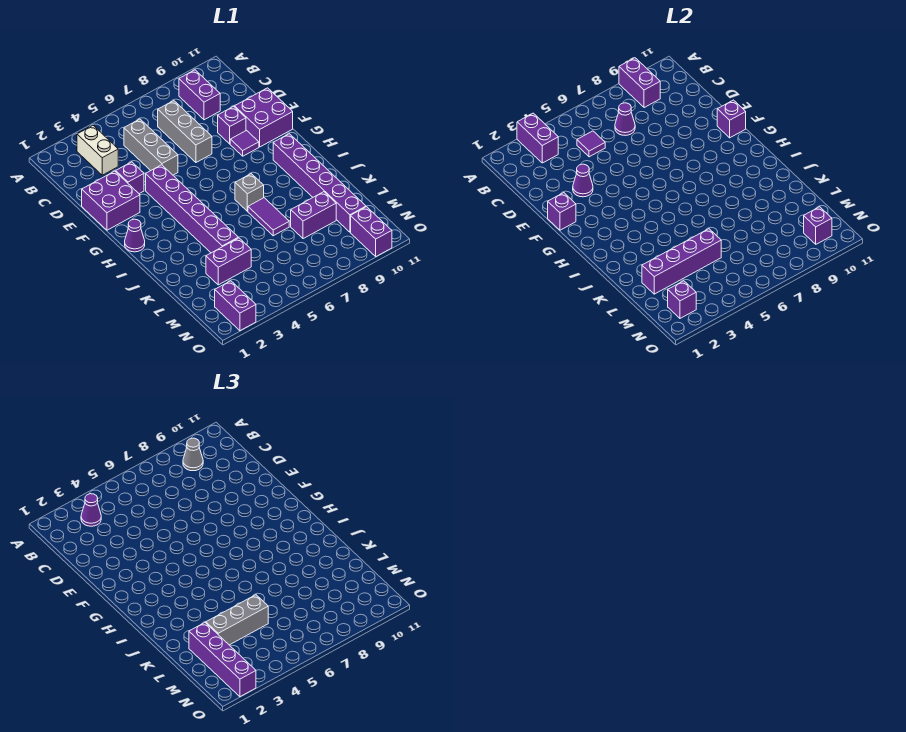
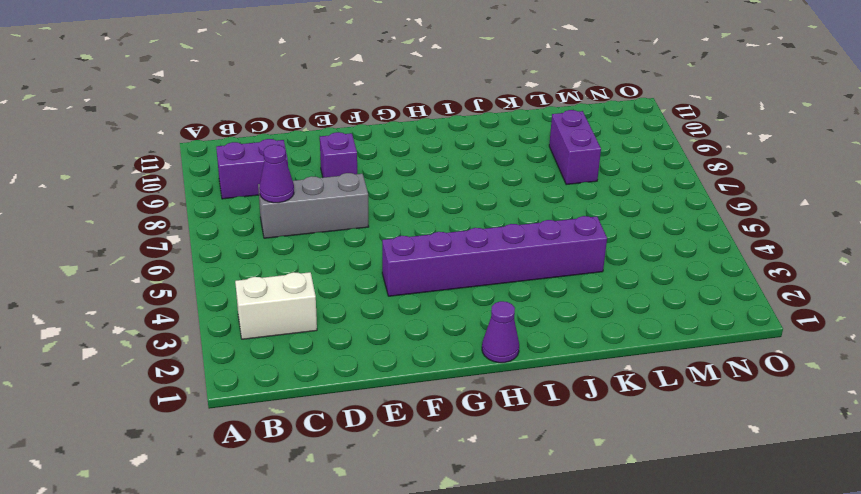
none -> grey 1x3 brick [124,119,178,175]
none -> purple 2x2 brick [82,171,140,230]
none -> purple 1x1 brick [116,162,144,194]
none -> purple 2x2 brick [235,88,293,147]

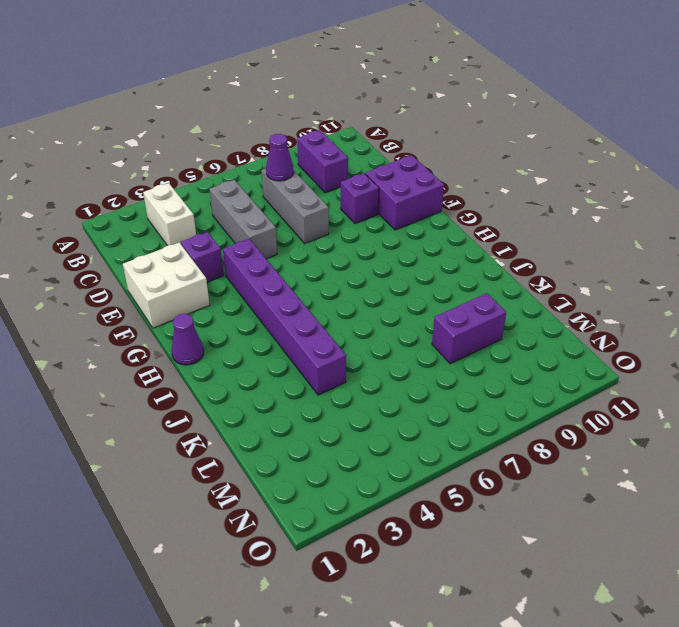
white 2x2 brick [123,243,210,328] -> purple 2x2 brick [82,171,140,230]
none -> purple 1x1 tile [230,131,259,156]
none -> purple 1x6 brick [273,134,366,232]
none -> grey 1x1 brick [235,174,264,211]
none -> purple 1x2 tile [248,198,289,236]

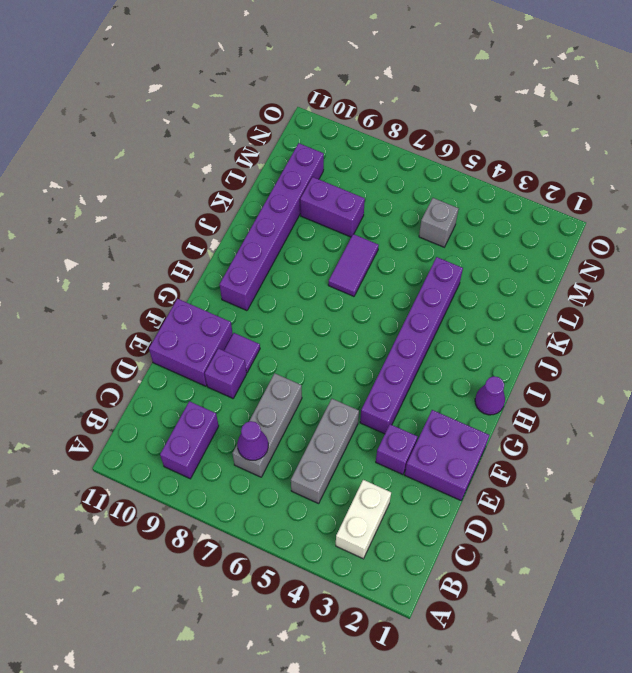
grey 1x1 brick [419,198,459,247] -> grey 1x1 brick moved to [235,174,264,211]
none -> purple 1x2 brick [206,238,251,285]
none -> purple 1x2 brick [215,281,256,331]
none -> purple 1x2 brick [351,207,392,256]
none -> purple 1x2 brick [517,113,558,163]

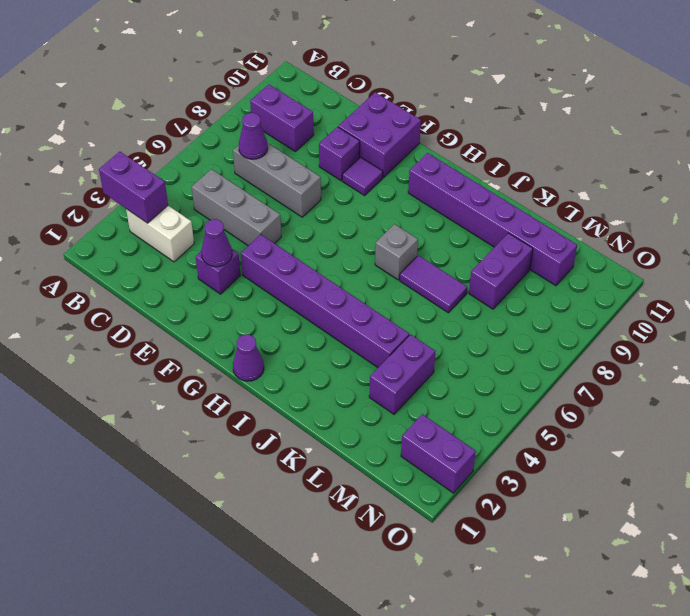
none -> purple 2x2 brick [82,171,140,230]
none -> purple 1x2 brick [351,207,392,256]
none -> purple 1x2 brick [619,58,660,108]
none -> purple 1x1 tile [577,131,605,157]

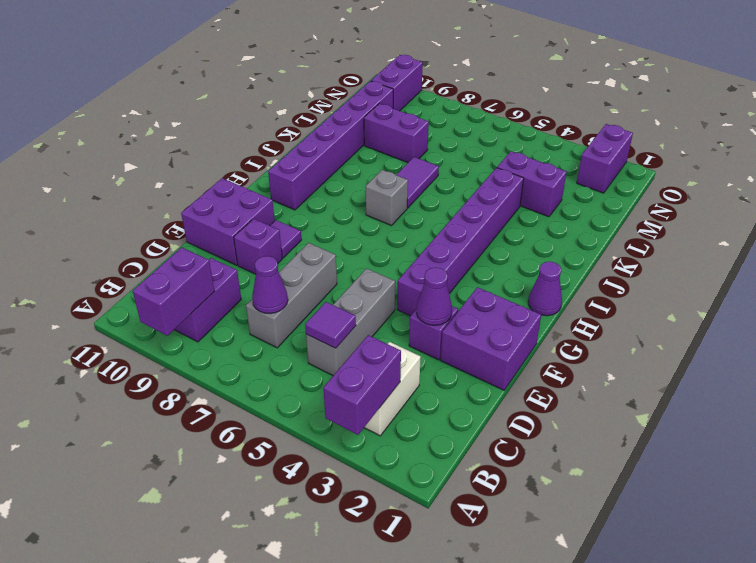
none -> purple 1x1 brick [548,193,576,230]
none -> purple 1x1 brick [717,100,746,138]
none -> purple 1x4 brick [642,229,721,294]
none -> purple 1x1 brick [668,281,696,318]

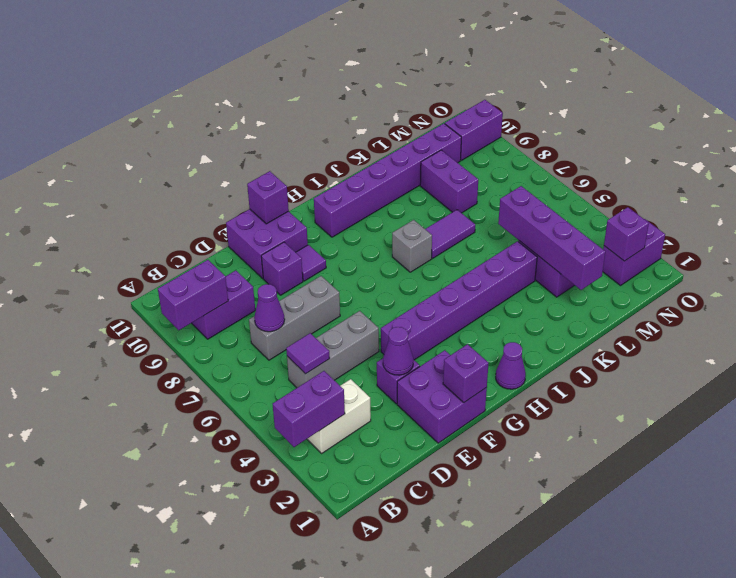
none -> purple 1x1 brick [804,207,832,244]
none -> purple 1x1 cone [81,494,101,526]
none -> grey 1x1 cone [183,438,203,471]
none -> purple 1x4 brick [189,623,256,697]

